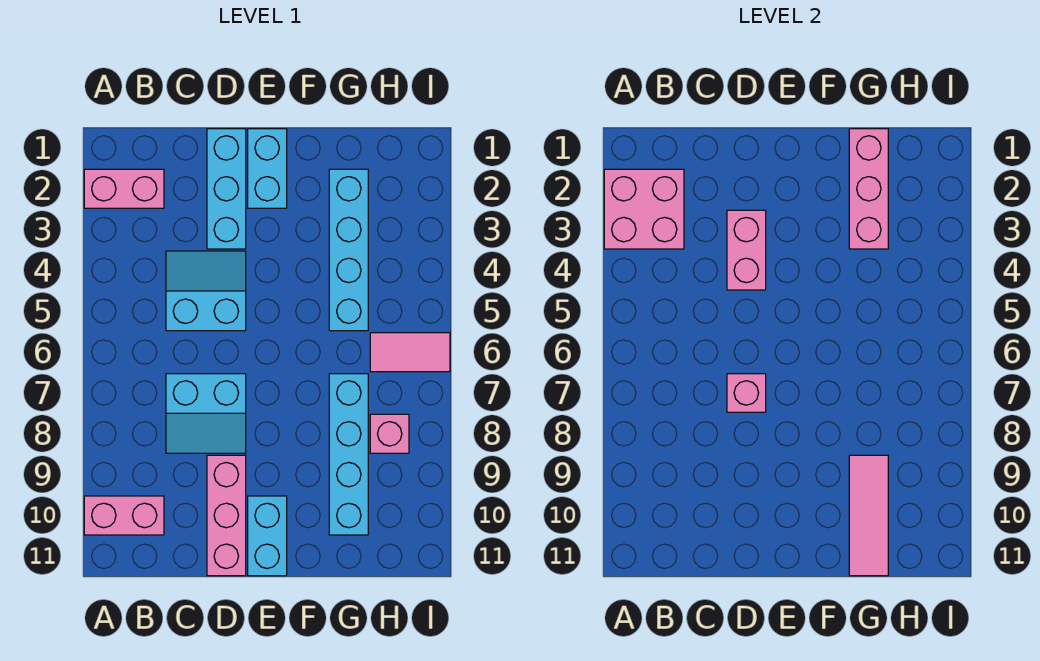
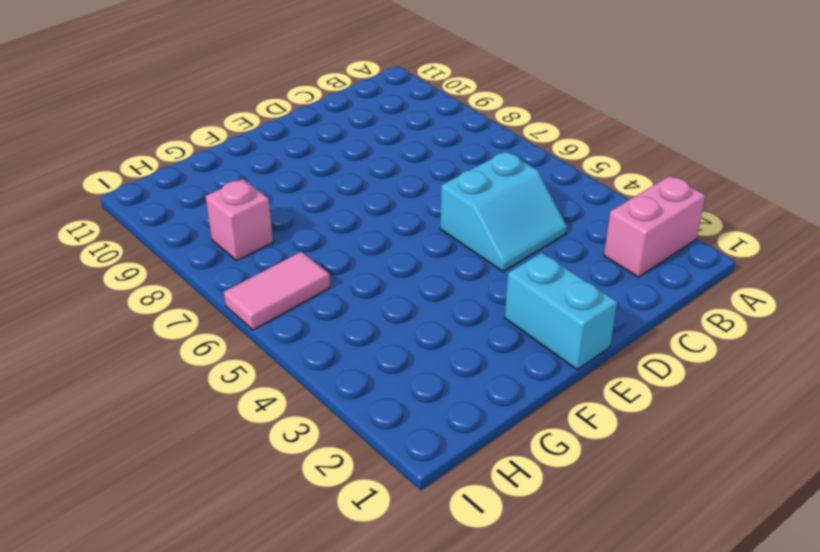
none -> pink 1x2 brick [84,496,164,535]
none -> cyan 2x2 slope [166,374,246,453]
none -> cyan 1x3 brick [207,129,246,249]

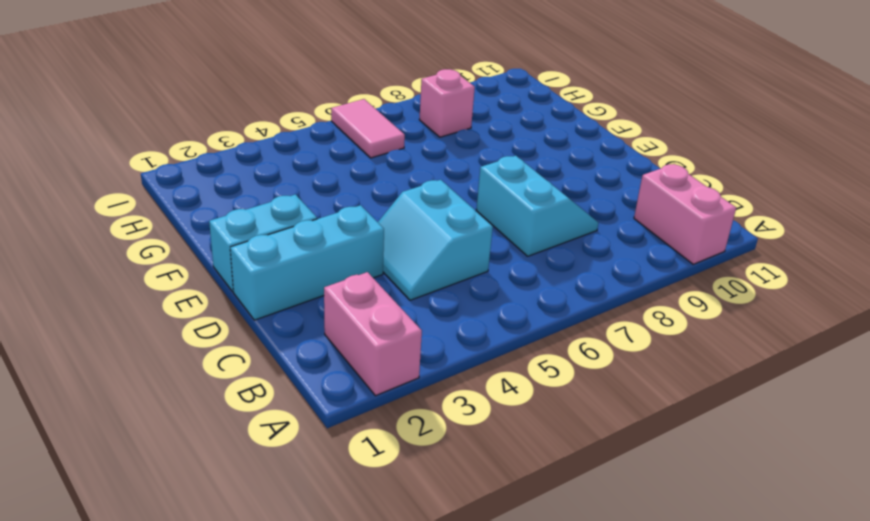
none -> pink 1x3 brick [207,455,246,576]
none -> cyan 1x2 brick [248,496,287,576]
none -> cyan 1x4 brick [329,169,368,331]

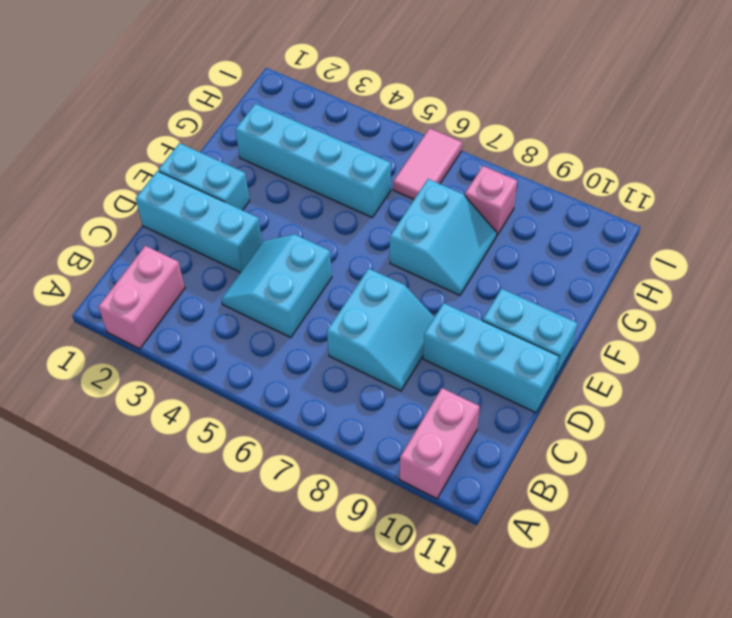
cyan 1x3 brick [423,303,559,413] -> pink 1x3 brick [207,455,246,576]
cyan 2x2 slope [390,179,497,295] -> cyan 1x4 brick [329,374,368,535]
none -> pink 2x2 brick [604,169,684,249]
none -> pink 1x2 brick [727,210,766,290]
none -> pink 1x1 brick [727,374,766,412]

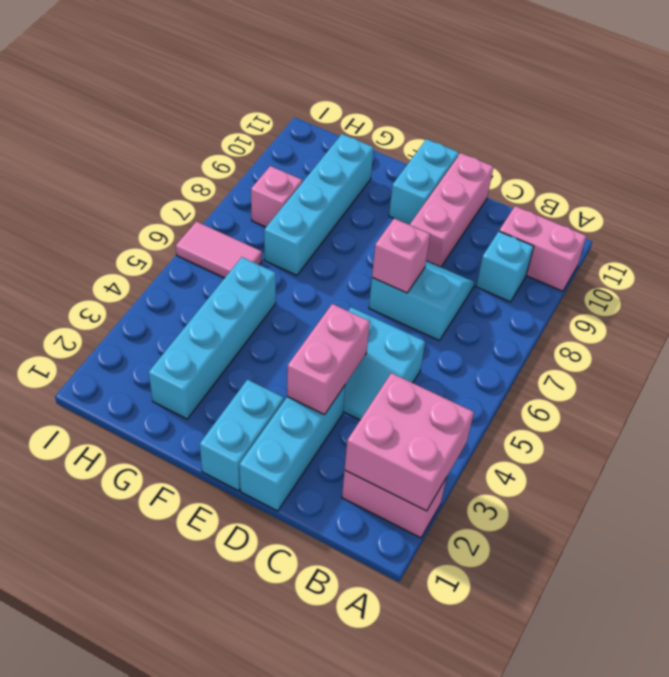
cyan 1x1 brick [476,231,534,302] -> none
none -> pink 1x3 brick [849,129,888,249]
none -> pink 1x3 tile [849,455,888,576]

